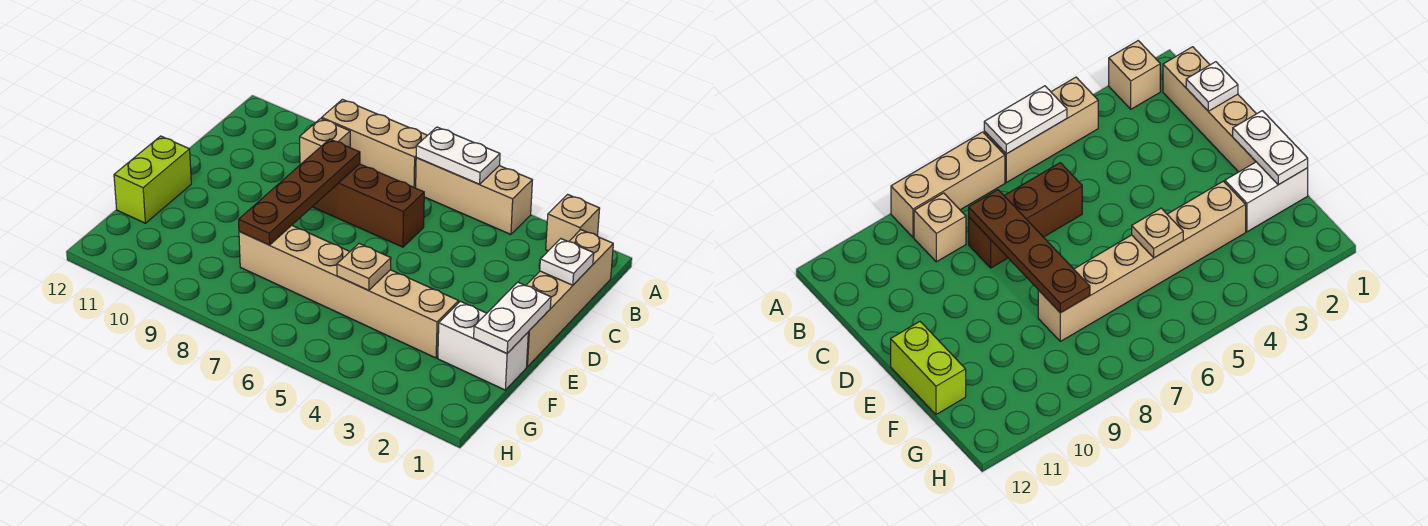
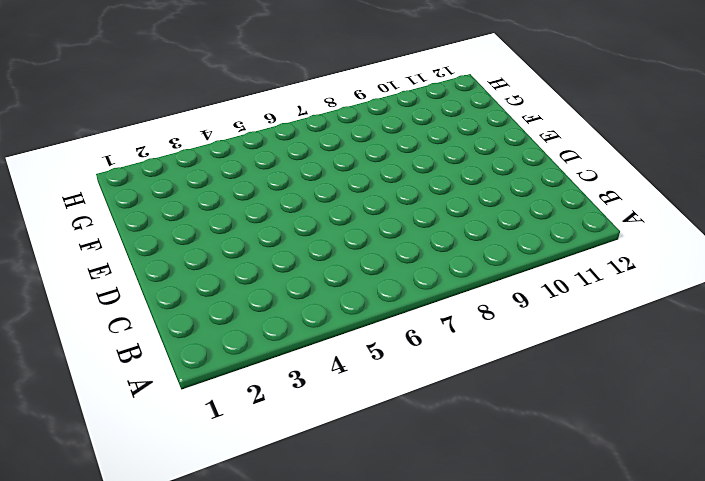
none -> tan 1x1 brick [546,194,600,251]
none -> tan 1x3 brick [416,157,532,234]
none -> tan 1x3 brick [322,99,427,188]

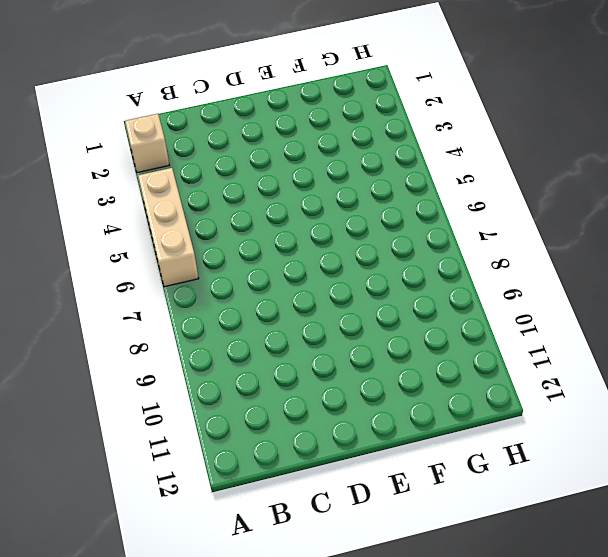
none -> tan 1x3 brick [322,99,427,188]
none -> tan 1x4 brick [526,230,613,367]
none -> tan 1x1 brick [300,118,350,165]

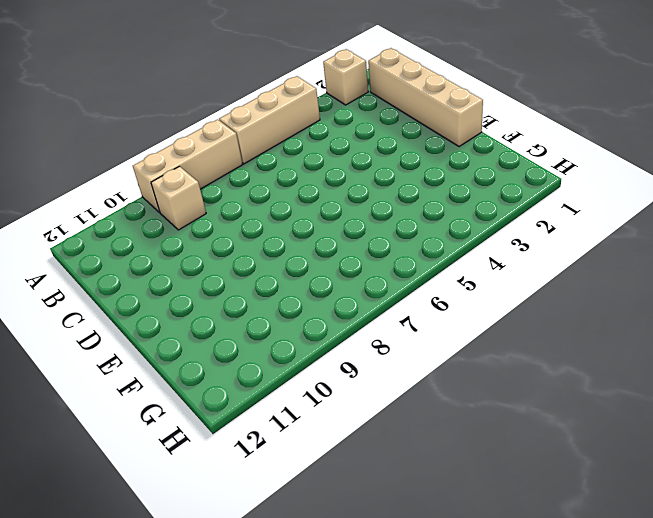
none -> brown 1x3 brick [313,164,424,247]
none -> lime 1x2 brick [114,136,191,223]
none -> white 1x2 brick [438,301,528,390]

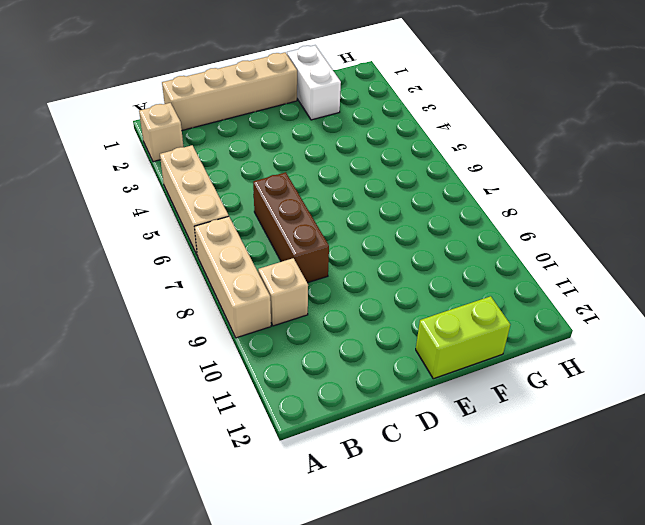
none -> tan 1x6 brick [239,225,459,358]
none -> white 1x2 plate [416,127,500,184]
none -> white 1x1 plate [540,239,594,285]

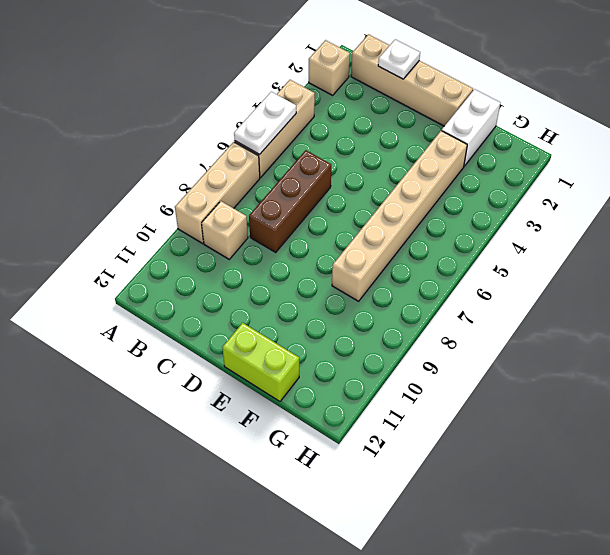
none -> brown 1x4 plate [239,139,360,245]
none -> white 1x2 plate [474,282,551,353]
none -> tan 1x1 plate [337,244,391,290]

